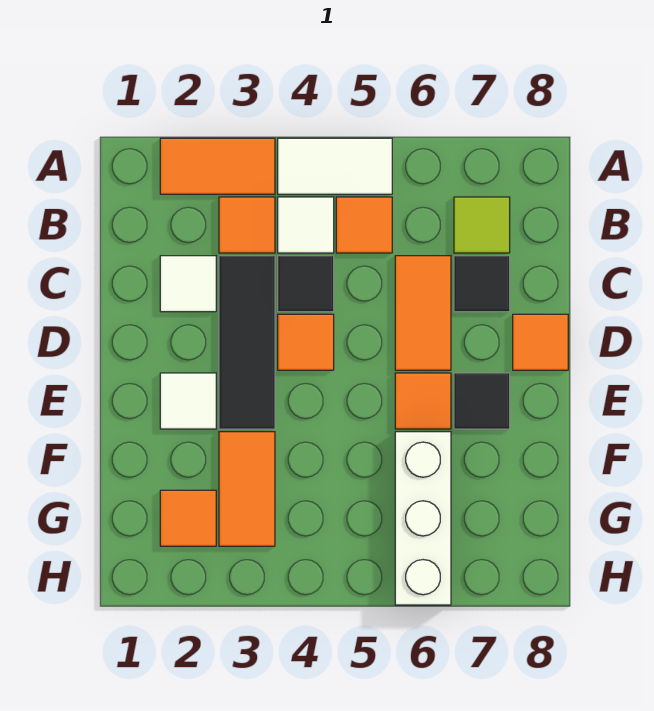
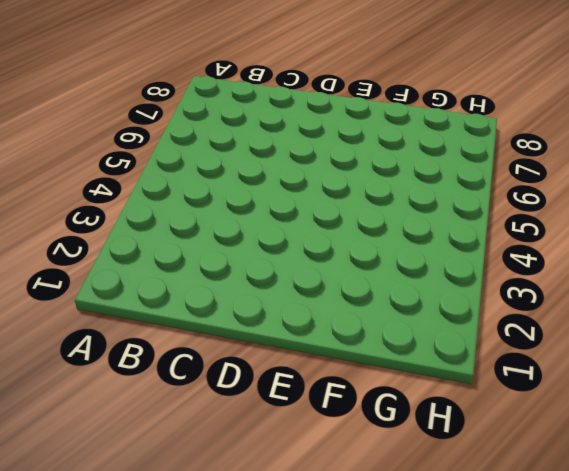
none -> orange 1x2 tile [160,138,275,194]
none -> white 1x2 tile [278,138,392,194]
none -> orange 1x1 tile [219,197,275,253]

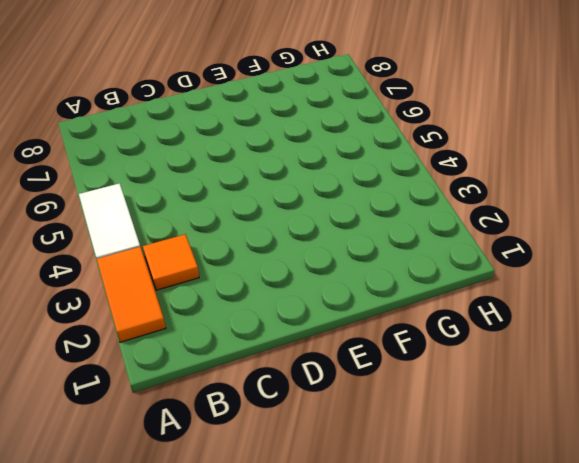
none -> white 1x1 tile [278,197,334,253]
none -> orange 1x1 tile [336,197,392,253]
none -> lime 1x1 tile [454,197,510,253]

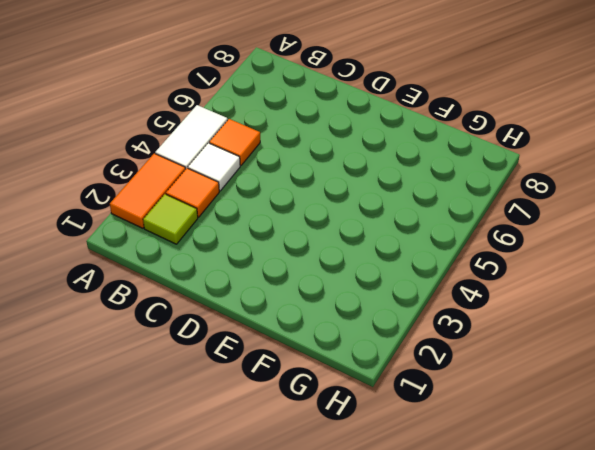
lime 1x1 tile [143,194,198,244] -> lime 1x1 tile moved to [454,197,510,253]
none -> white 1x1 tile [160,256,216,312]
none -> black 1x3 tile [219,256,275,429]
none -> black 1x1 tile [278,256,334,312]

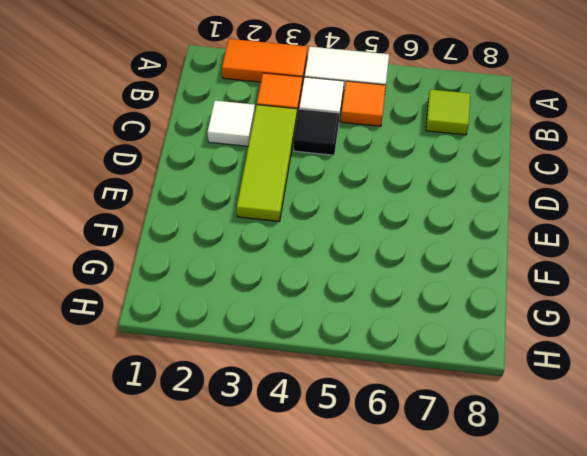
lime 1x3 tile [237,105,297,221] -> black 1x3 tile [219,256,275,429]
none -> orange 1x2 tile [395,256,451,370]
none -> black 1x1 tile [454,256,510,312]
none -> orange 1x1 tile [278,314,334,370]

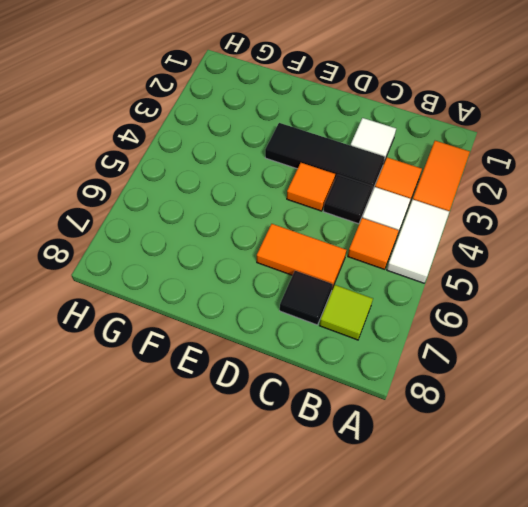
none -> orange 1x1 tile [513,314,568,370]
none -> white 1x1 tile [160,373,216,429]
none -> orange 1x1 tile [395,373,451,429]

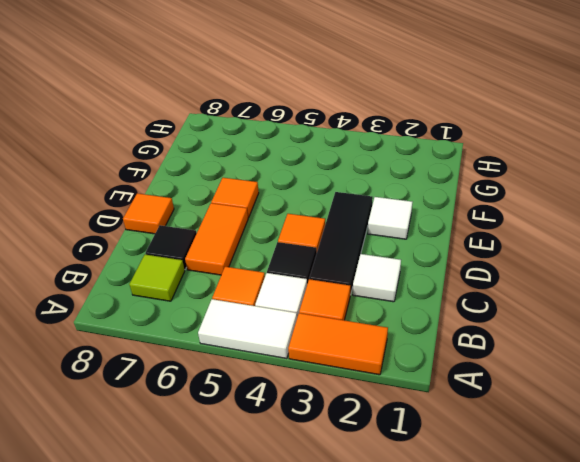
none -> black 1x1 tile [454,373,510,429]
none -> orange 1x2 tile [219,432,275,546]
none -> white 1x3 brick [395,432,451,605]

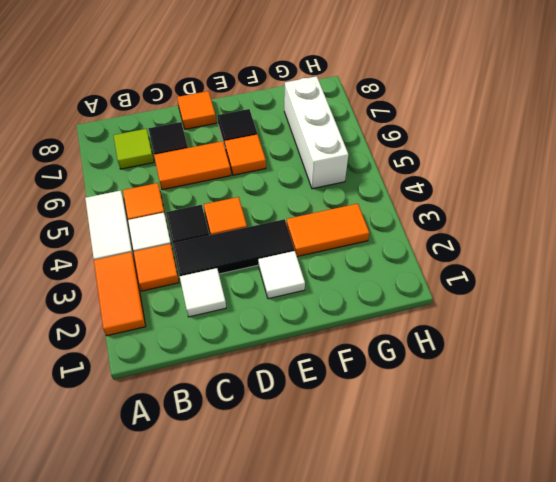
white 1x3 brick [284,76,348,189] -> white 1x3 brick turned to [395,432,451,605]
none -> orange 1x1 tile [160,490,216,546]

